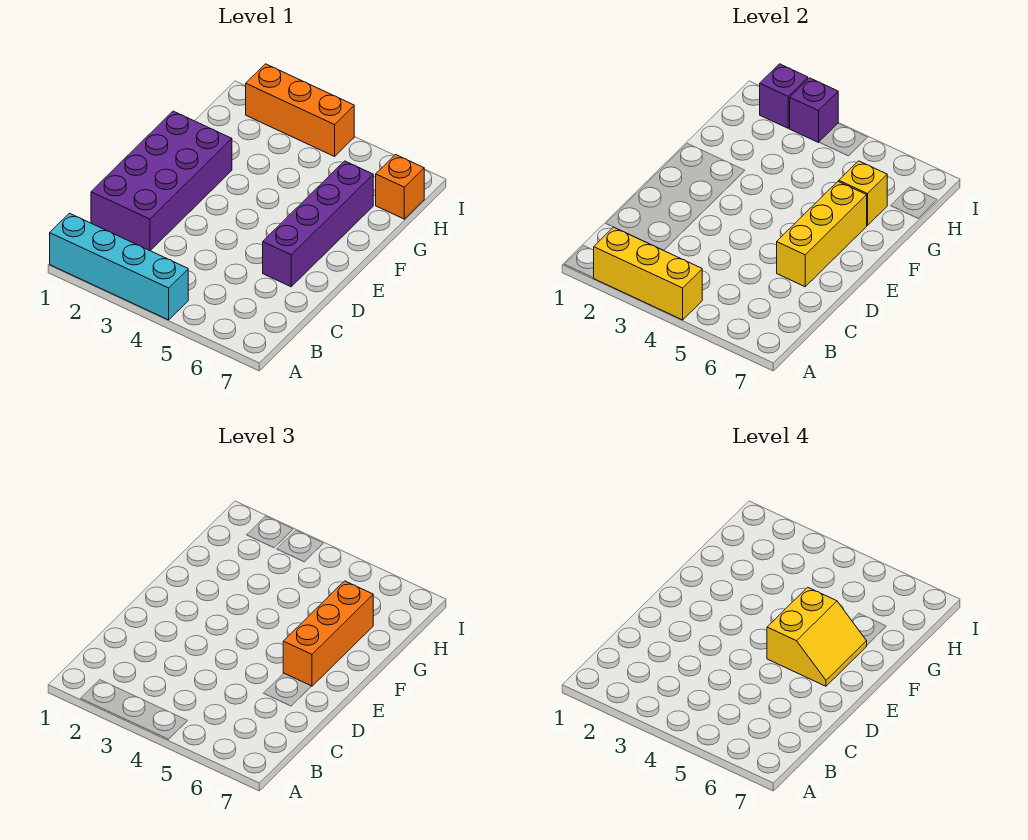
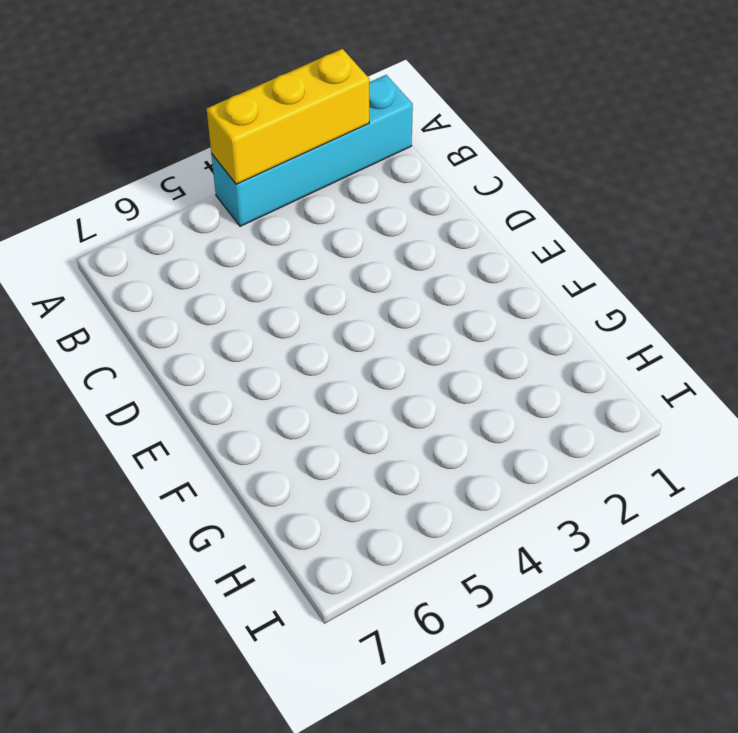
none -> purple 2x4 brick [91,111,232,251]
none -> purple 1x4 brick [263,161,373,287]
none -> orange 1x1 brick [376,155,424,219]

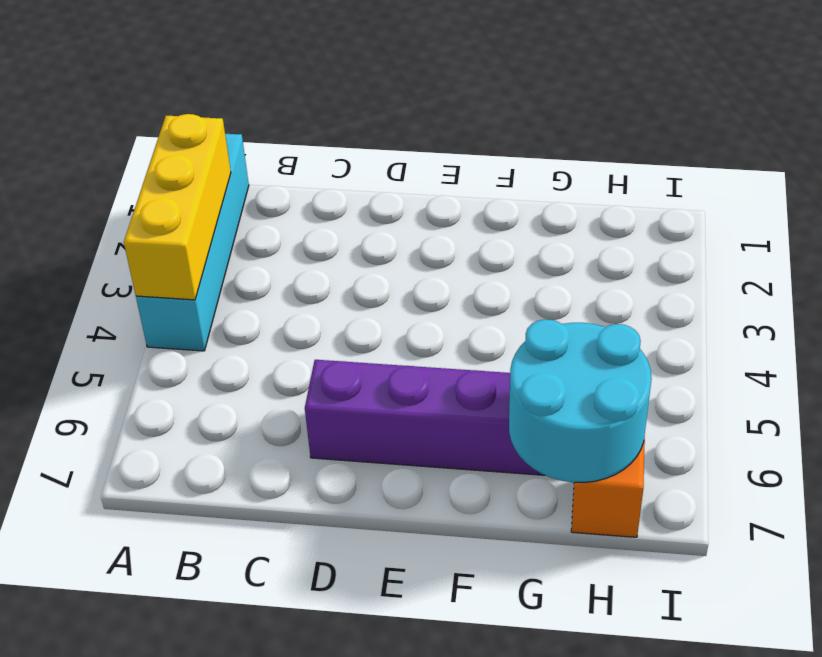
cyan 2x2 round brick [509,319,652,482] -> yellow 1x1 brick [839,161,887,225]
none -> purple 2x4 brick [91,111,232,251]
none -> orange 1x3 brick [246,64,354,156]
none -> yellow 1x3 brick [777,181,867,287]

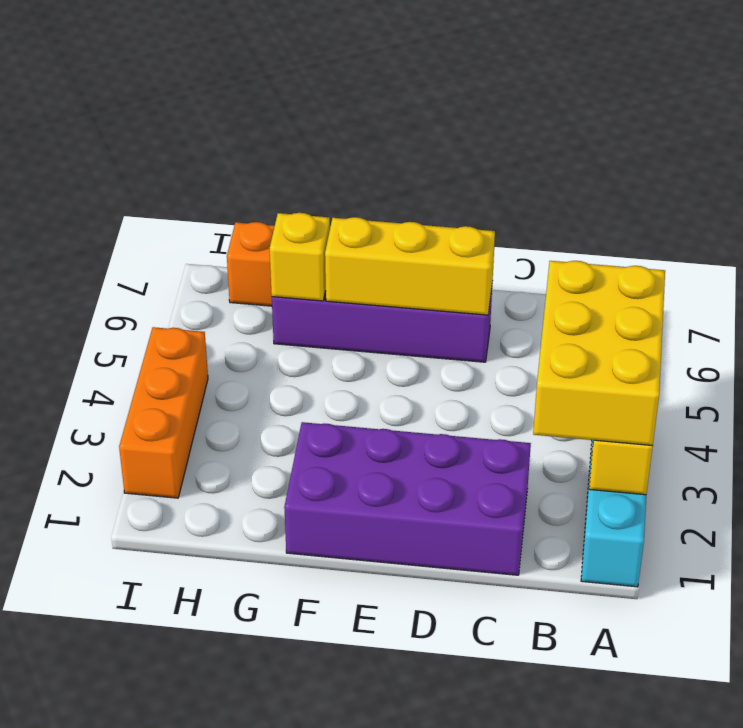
yellow 2x3 brick [533,261,665,446] -> none
none -> purple 1x1 brick [760,64,808,128]
none -> purple 1x1 brick [789,78,838,142]
none -> orange 1x3 brick [283,581,373,686]

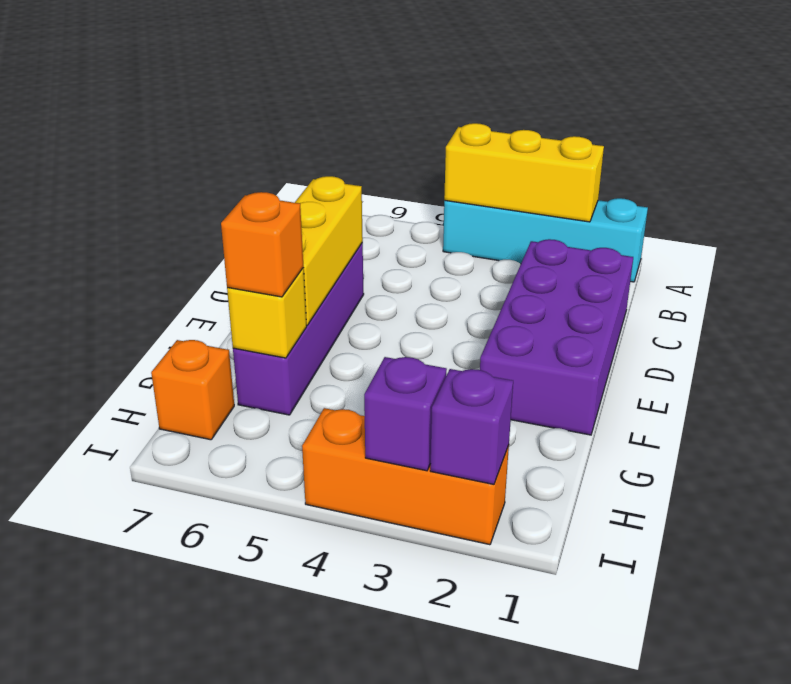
orange 1x1 brick [221,192,303,297] -> orange 1x3 brick [283,581,373,686]
none -> yellow 2x2 slope [767,587,867,686]

